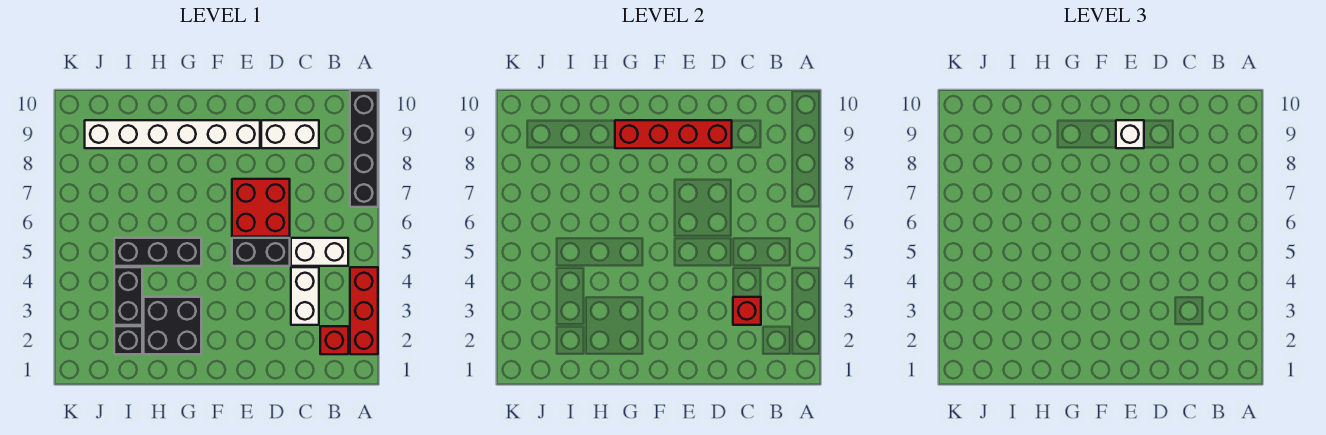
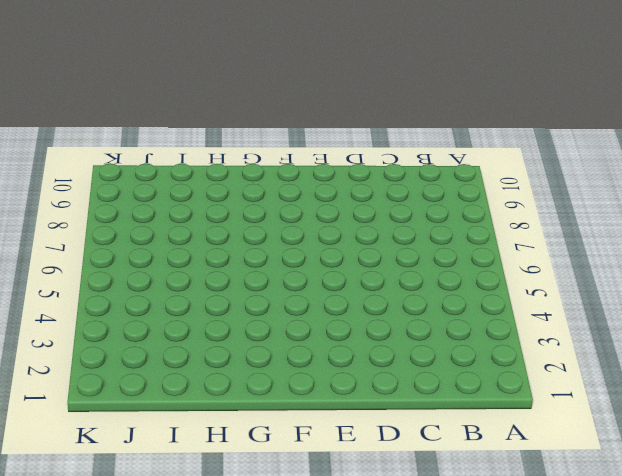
none -> red 1x3 brick [350,267,378,354]
none -> black 1x4 brick [350,91,378,207]
none -> red 1x1 brick [320,326,348,354]

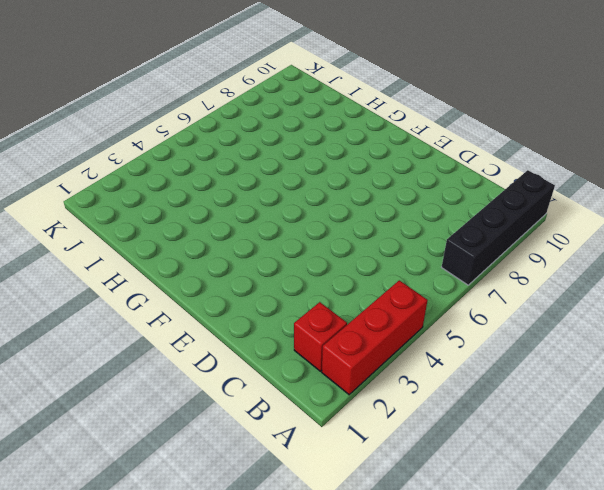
none -> white 1x2 brick [291,238,348,266]
none -> white 1x2 brick [291,267,319,325]
none -> white 1x2 brick [261,120,319,148]

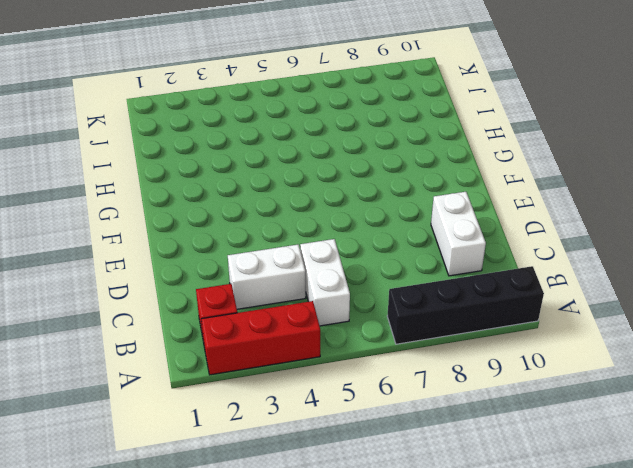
none -> black 1x2 brick [232,238,290,266]
none -> red 2x2 brick [232,179,290,237]
none -> white 1x6 brick [85,120,260,148]

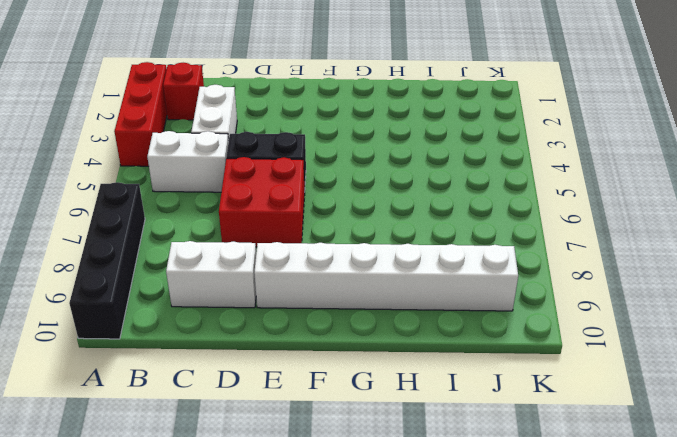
none -> black 2x2 brick [144,297,201,354]
none -> black 1x3 brick [114,238,201,266]
none -> black 1x1 brick [114,326,142,354]

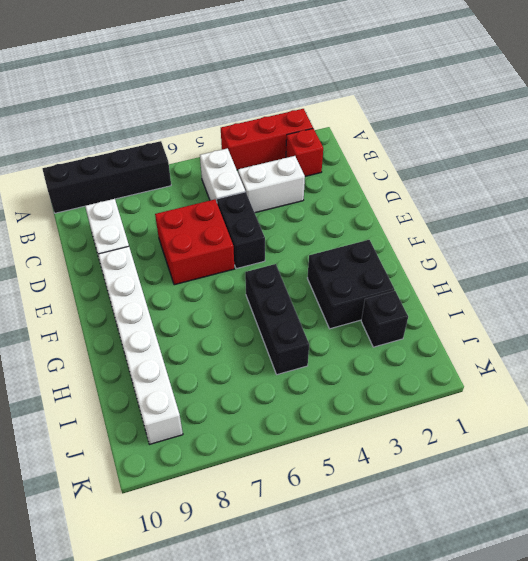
none -> black 1x2 brick [114,267,142,325]
none -> red 1x1 brick [733,297,761,325]
none -> red 1x4 brick [615,120,732,148]

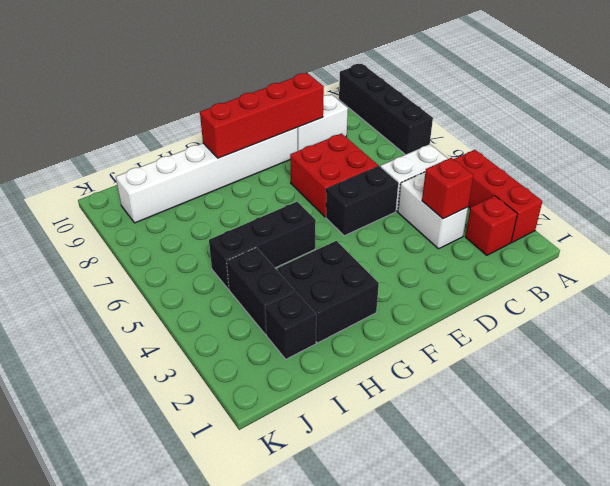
none -> white 1x1 brick [1116,120,1144,148]

